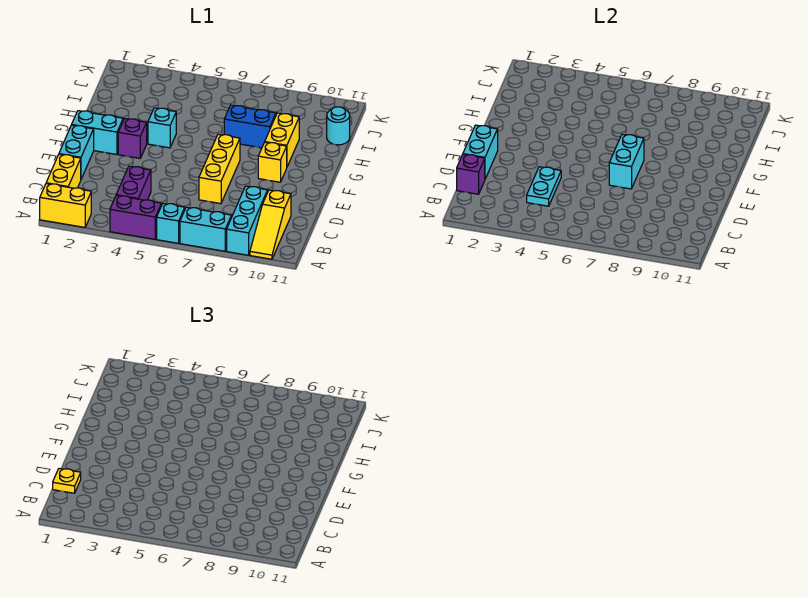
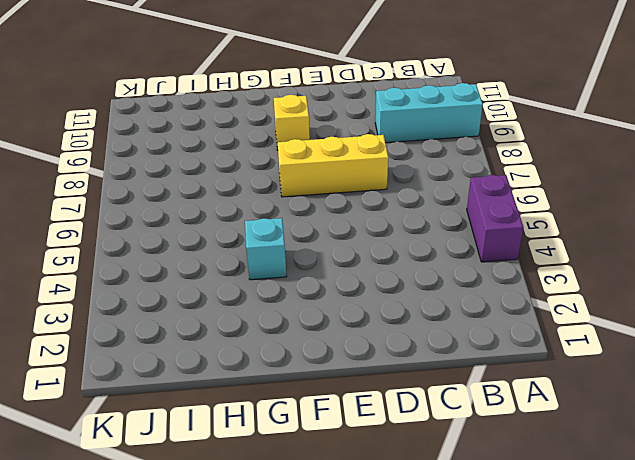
none -> yellow 1x2 brick [40,184,91,227]
none -> cyan 1x1 brick [157,204,185,243]
none -> cyan 1x2 brick [180,207,232,251]

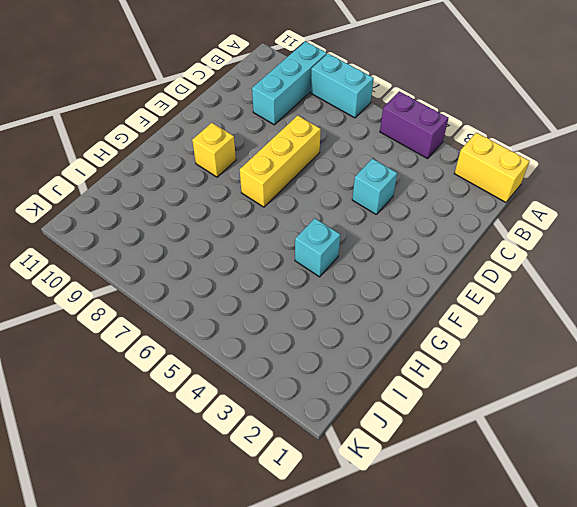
cyan 1x1 brick [352,159,397,214] -> cyan 1x1 brick moved to [157,204,185,243]
none -> yellow 1x3 slope [250,190,291,259]
none -> yellow 1x2 brick [46,154,81,188]
none -> purple 1x2 brick [116,166,151,200]

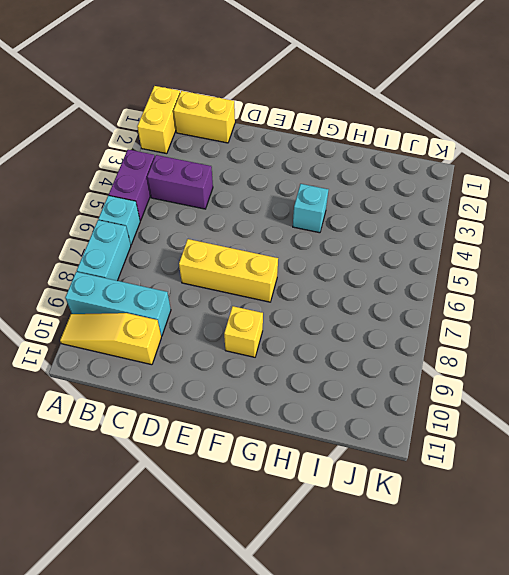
none -> cyan 1x2 brick [59,125,94,179]
none -> cyan 1x2 brick [72,111,123,154]
none -> purple 1x1 brick [118,119,147,158]

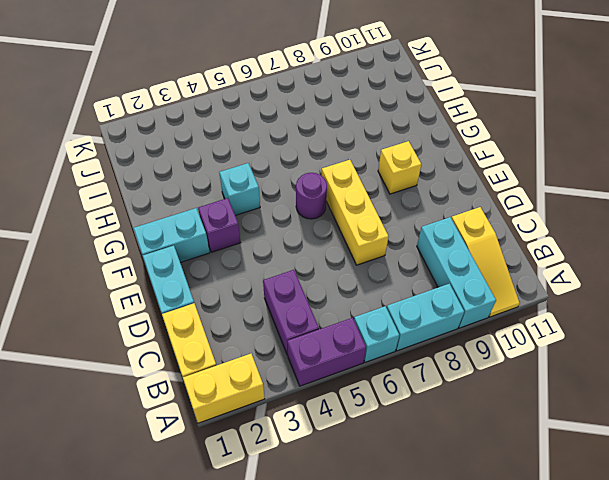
purple 1x1 round brick [296,173,327,219] -> none
none -> yellow 1x2 brick [265,113,299,166]
none -> blue 1x2 brick [224,105,276,148]
none -> cyan 1x1 round brick [327,107,350,145]

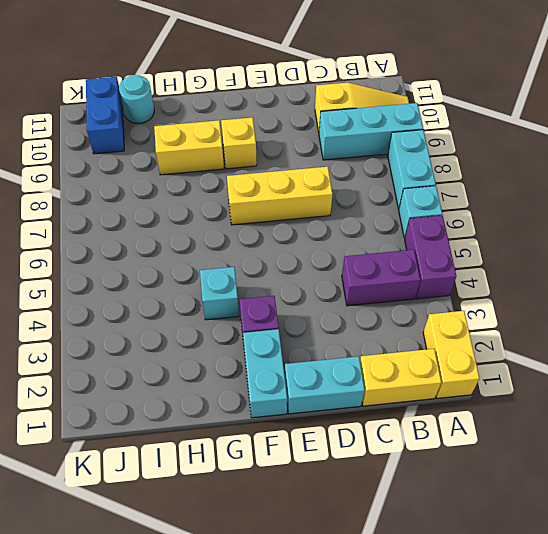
blue 1x2 brick [86,77,124,154] -> blue 1x2 brick moved to [224,105,276,148]
none -> purple 1x1 brick [457,154,485,194]
none -> cyan 1x2 plate [527,167,561,206]
none -> cyan 1x2 brick [463,125,498,179]

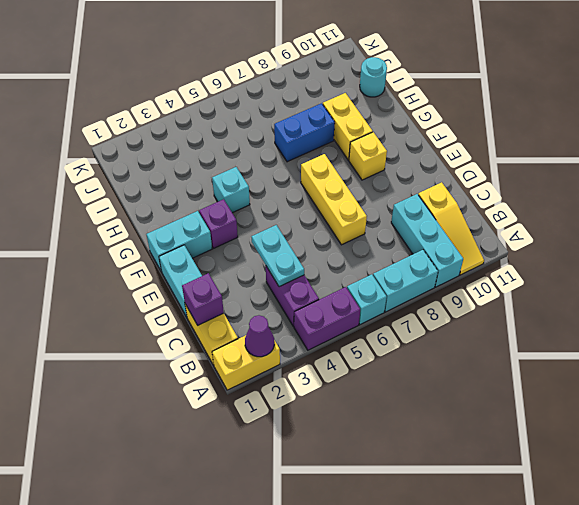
purple 1x1 cone [245,315,274,357] -> none
none -> cyan 1x2 brick [463,125,498,179]
none -> cyan 1x2 brick [609,134,644,189]
none -> yellow 1x1 plate [53,469,81,493]

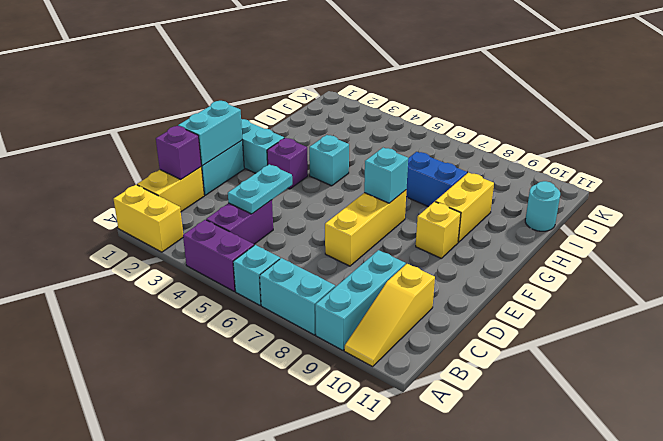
cyan 1x1 brick [364,148,408,203] -> cyan 1x2 brick [609,134,644,189]
none -> yellow 1x1 plate [53,469,81,493]

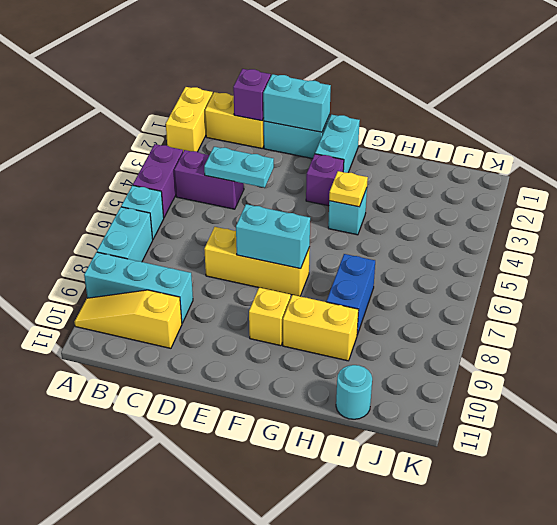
yellow 1x1 plate [329,171,368,207] -> yellow 1x1 plate moved to [53,469,81,493]

